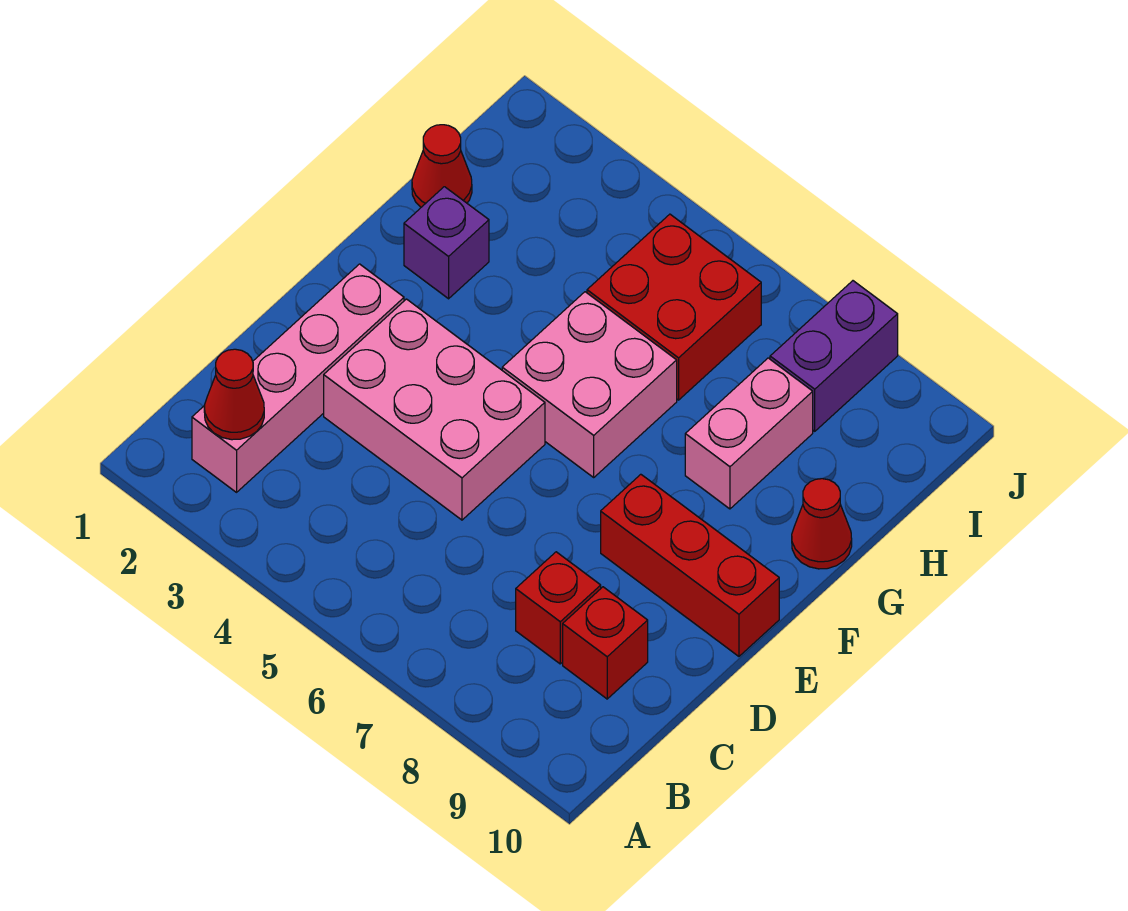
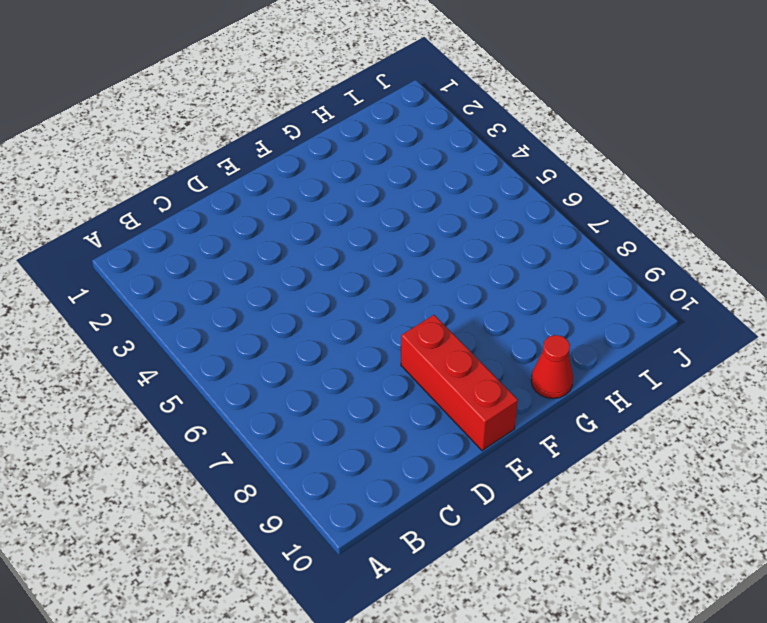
none -> pink 1x4 brick [192,264,404,492]
none -> red 1x1 brick [516,552,601,664]
none -> red 1x1 brick [563,587,648,699]

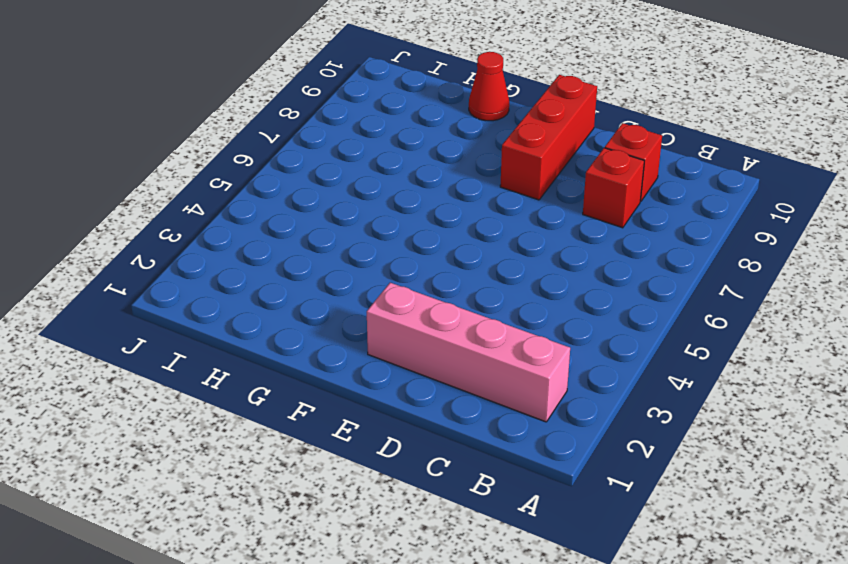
none -> pink 2x3 brick [324,299,545,520]
none -> pink 2x2 brick [502,292,677,477]
none -> purple 1x1 brick [404,187,489,299]

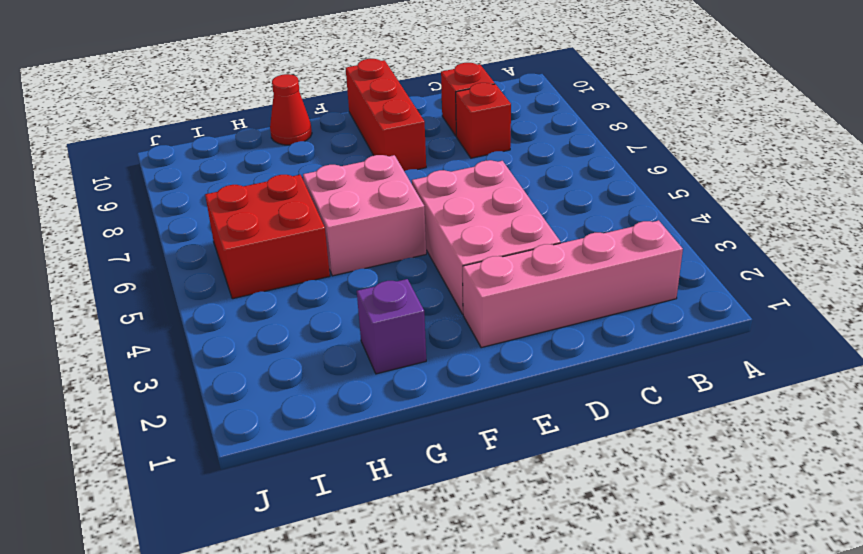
none -> pink 1x2 brick [685,358,813,509]
none -> red 1x1 cone [412,125,472,207]
none -> purple 1x2 brick [770,281,898,431]

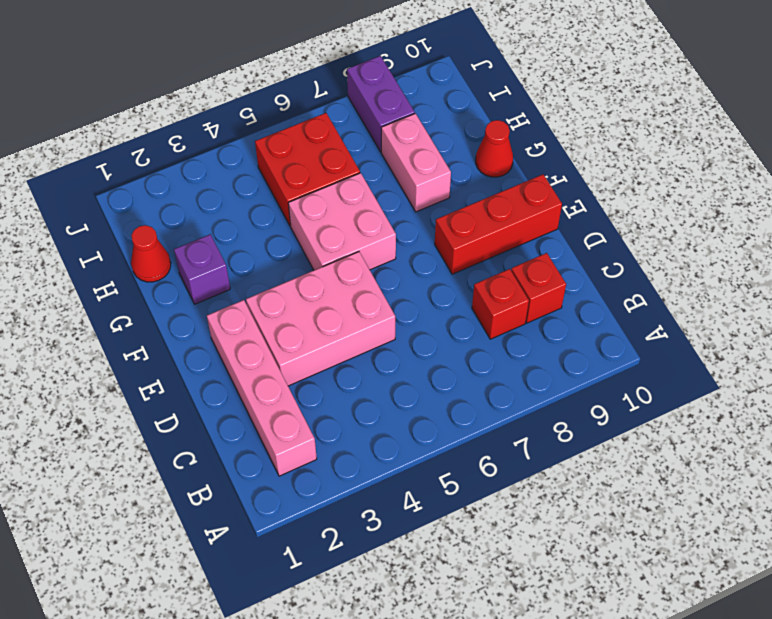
none -> red 1x1 cone [204,349,264,440]

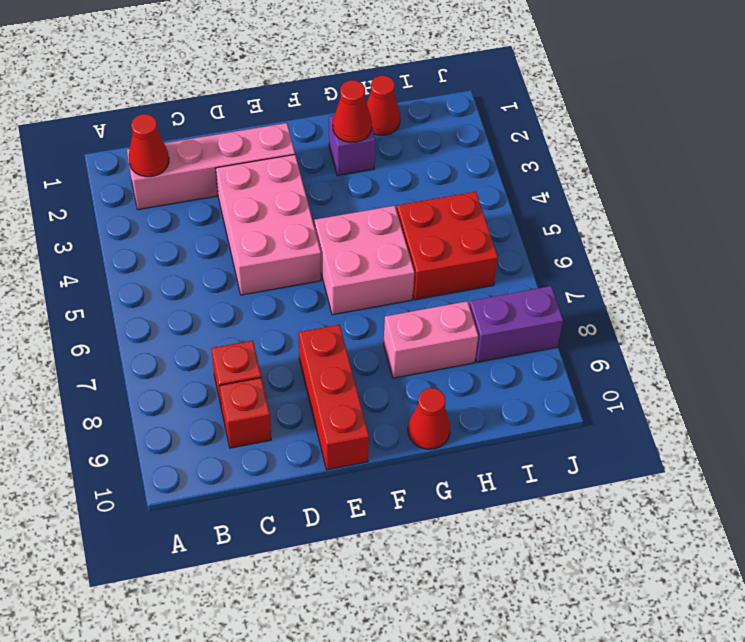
red 1x1 cone [333,81,372,143] -> none

